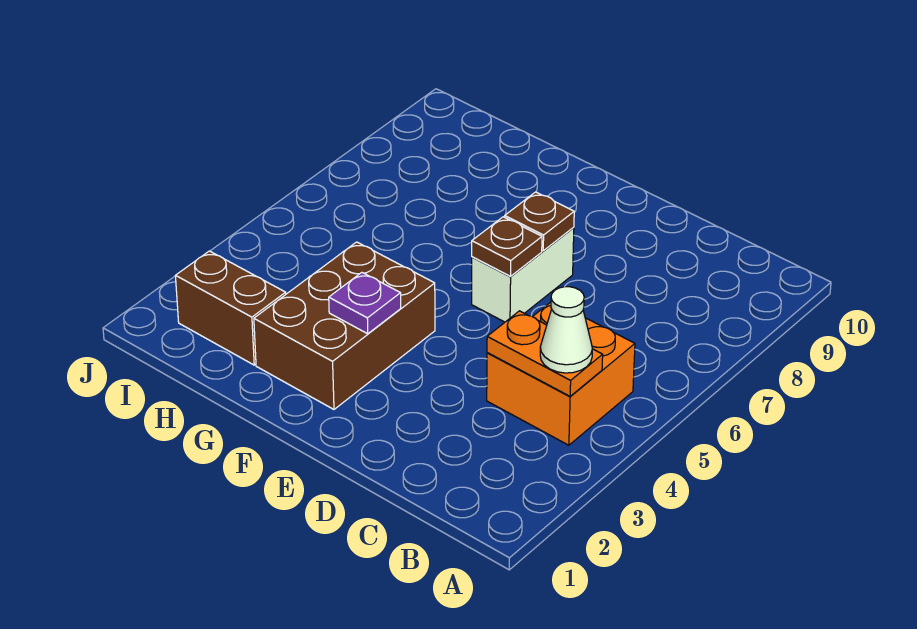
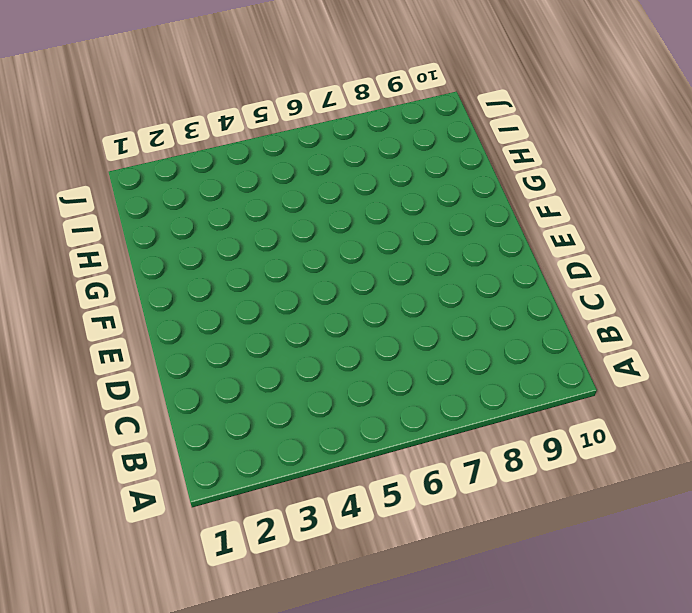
none -> orange 2x2 brick [487,302,635,445]
none -> white 1x2 brick [472,227,574,322]

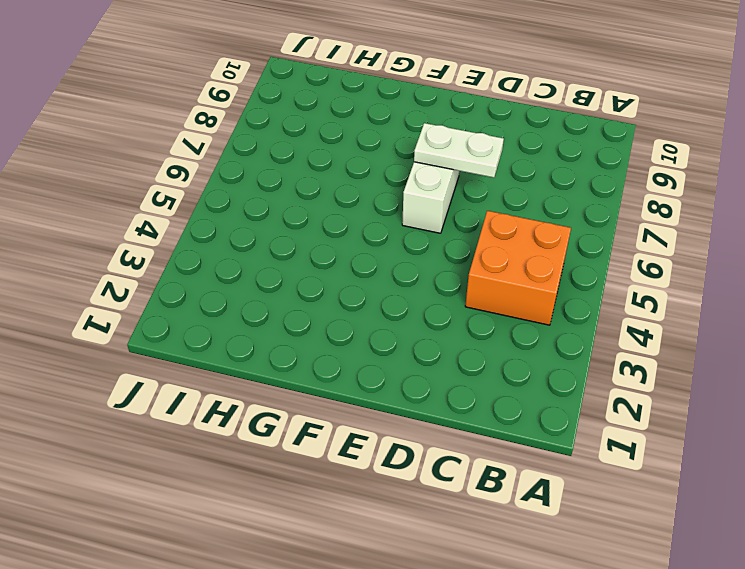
white 1x2 plate [414,123,504,178] -> brown 1x1 plate [505,192,574,251]
none -> brown 2x3 brick [254,242,435,409]
none -> brown 1x2 brick [176,251,286,365]

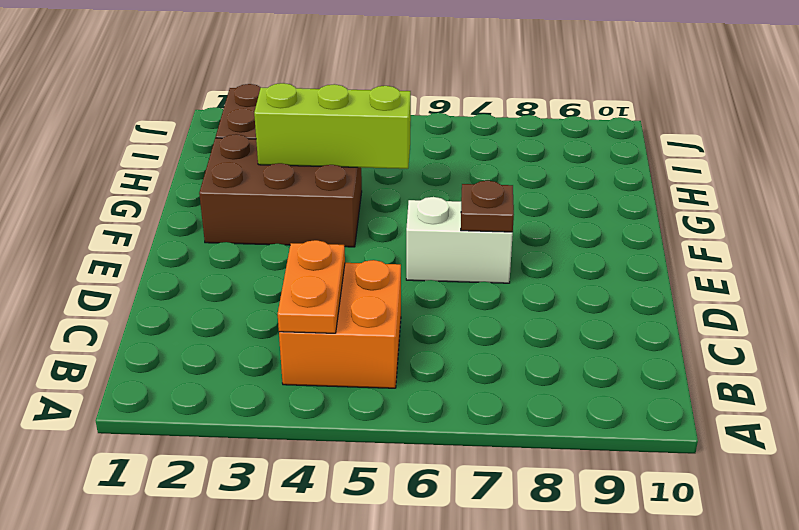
lime 1x3 brick [254,83,411,169] -> none
none -> brown 1x1 plate [472,217,542,276]
none -> purple 1x1 plate [329,273,401,334]

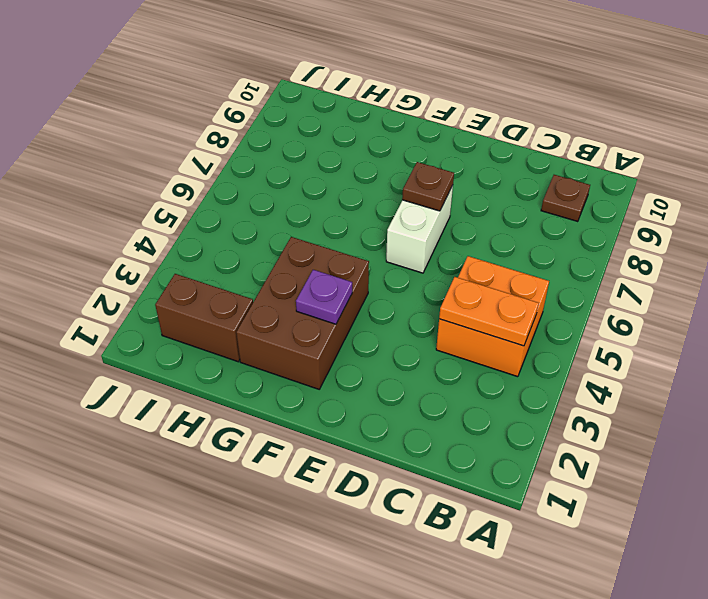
brown 1x1 plate [541,175,590,222] -> brown 1x1 plate moved to [472,217,542,276]
none -> white 1x1 cone [540,287,592,373]

